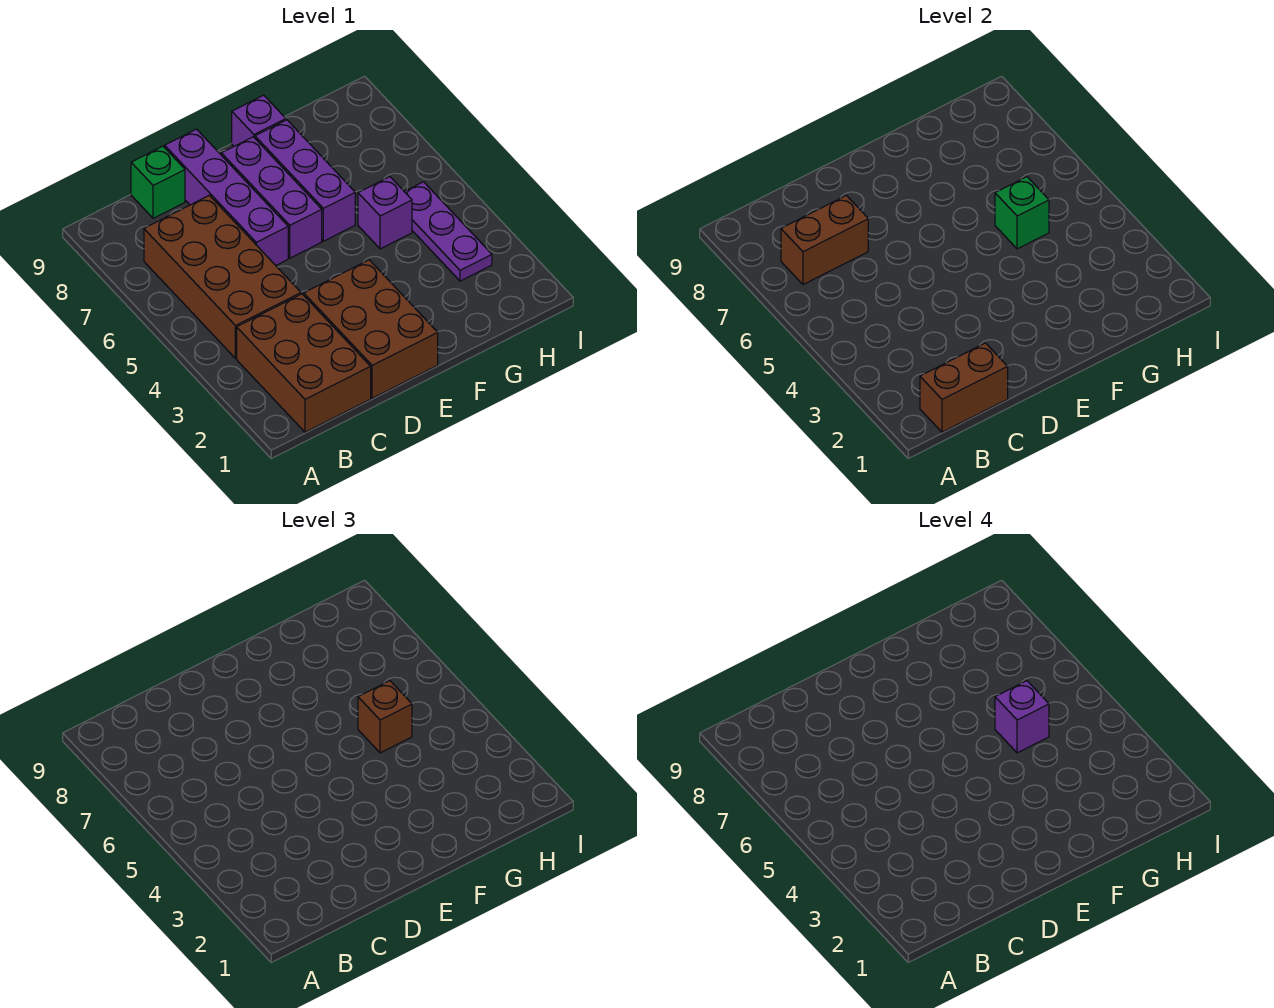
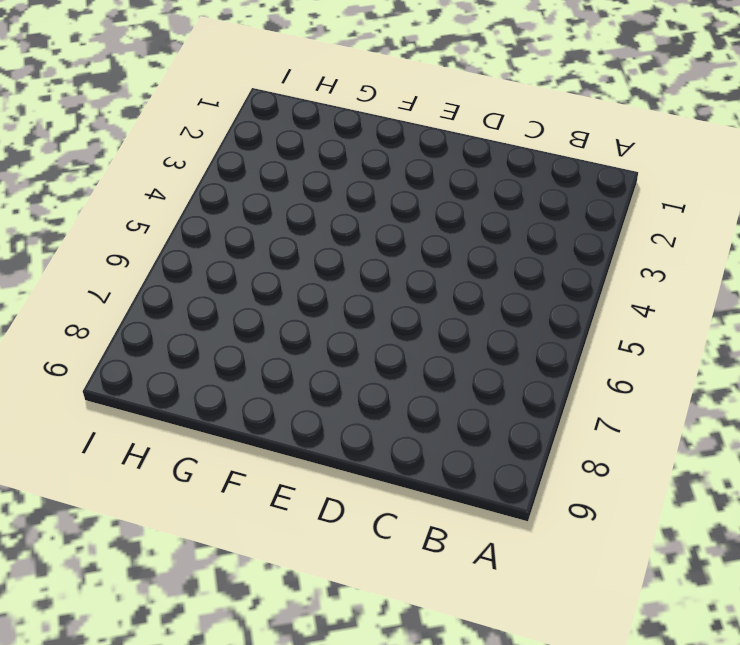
none -> brown 2x3 brick [237,294,371,432]
none -> brown 2x4 brick [144,195,301,358]
none -> green 1x1 brick [131,146,185,218]

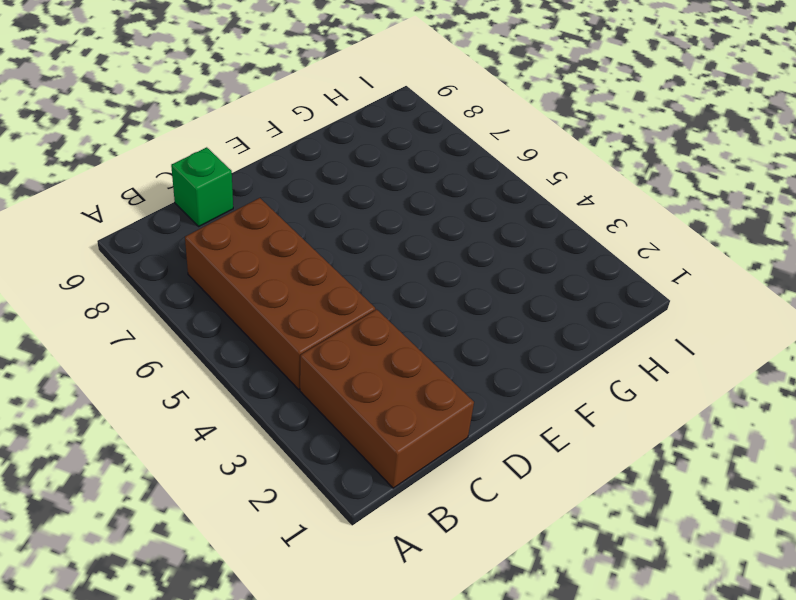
none -> brown 2x3 brick [304,260,438,398]
none -> purple 1x4 brick [165,129,288,265]
none -> purple 1x3 brick [221,137,322,258]

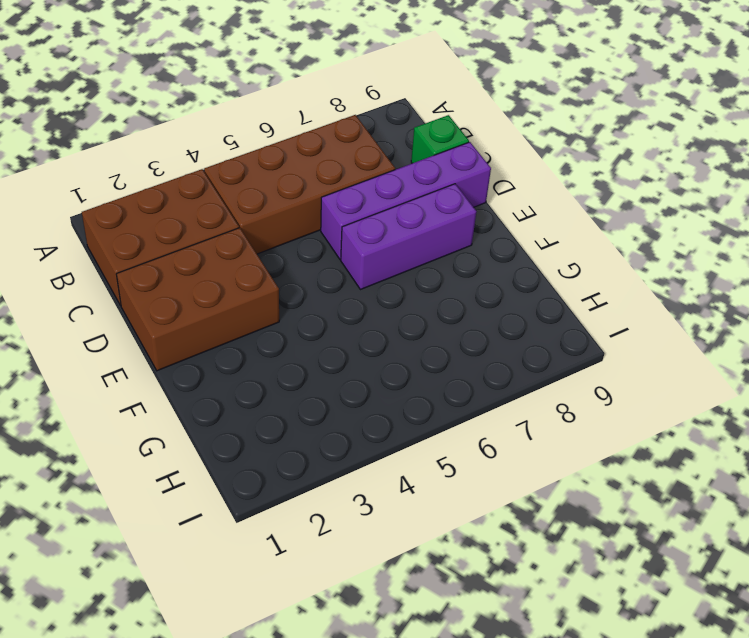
none -> purple 1x3 brick [255,120,355,241]
none -> purple 1x1 brick [232,95,286,146]
none -> purple 1x1 brick [358,177,412,249]

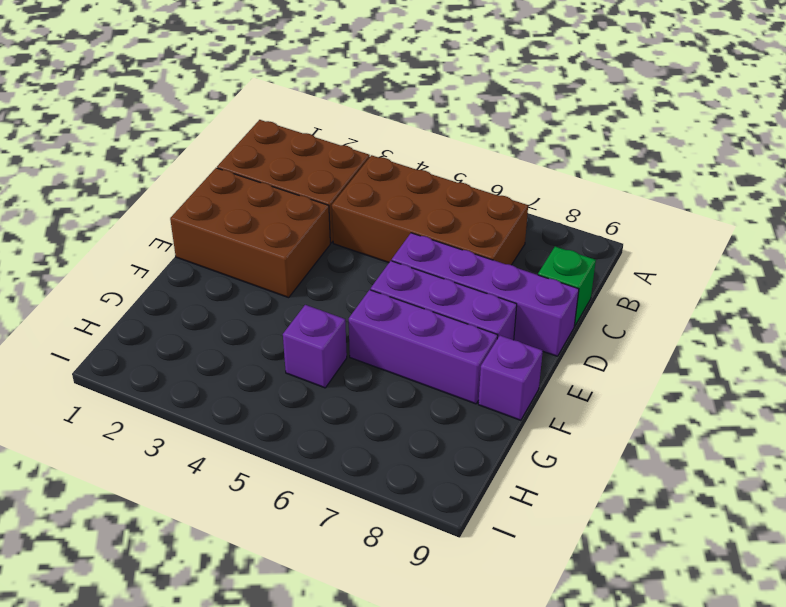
none -> purple 1x3 plate [404,182,492,281]
none -> brown 1x2 brick [920,343,1008,432]
none -> brown 1x2 brick [781,195,868,285]

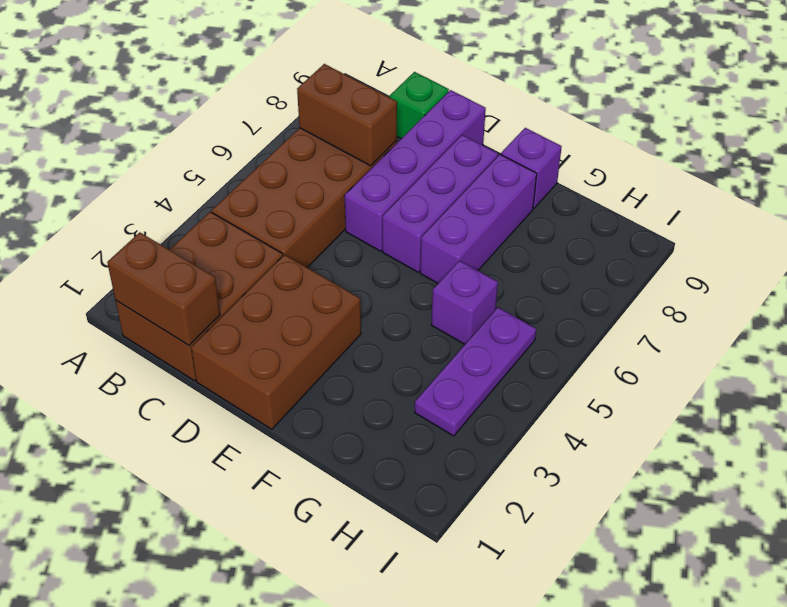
none -> green 1x1 brick [995,177,1049,249]
none -> brown 1x1 brick [358,681,412,753]
none -> purple 1x1 brick [995,681,1049,753]

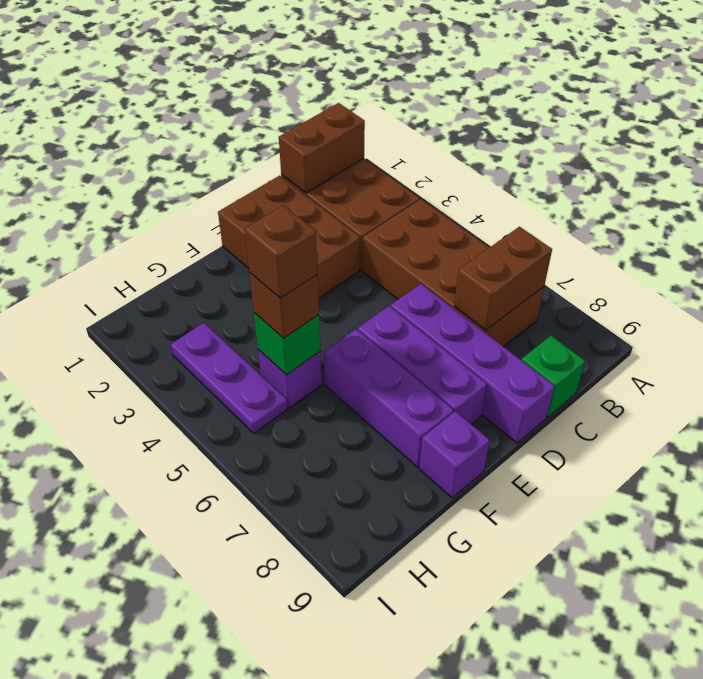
brown 1x1 brick [245,205,318,299] -> purple 1x1 brick [995,681,1049,753]

